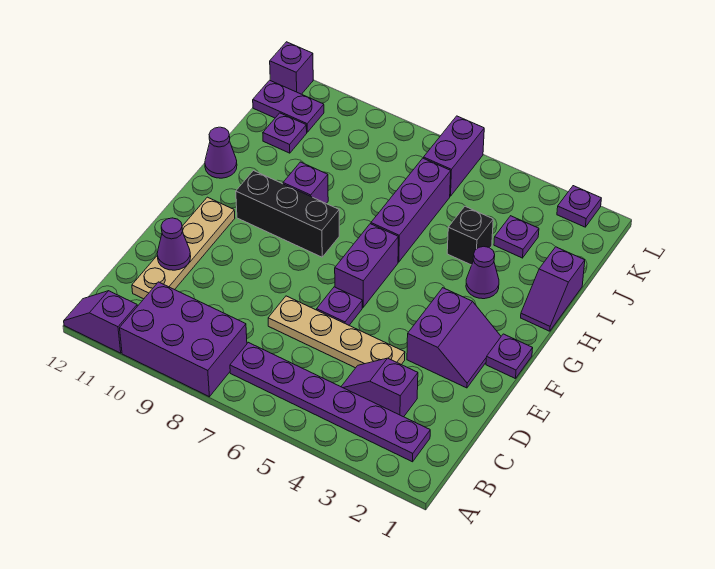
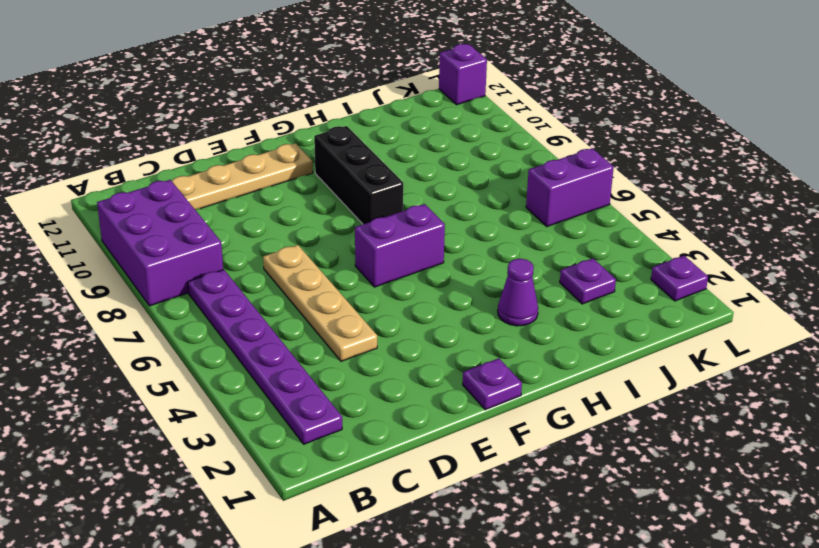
none -> purple 1x2 slope [64,291,137,353]
none -> purple 1x2 slope [341,358,418,417]
none -> purple 2x2 slope [407,288,501,388]

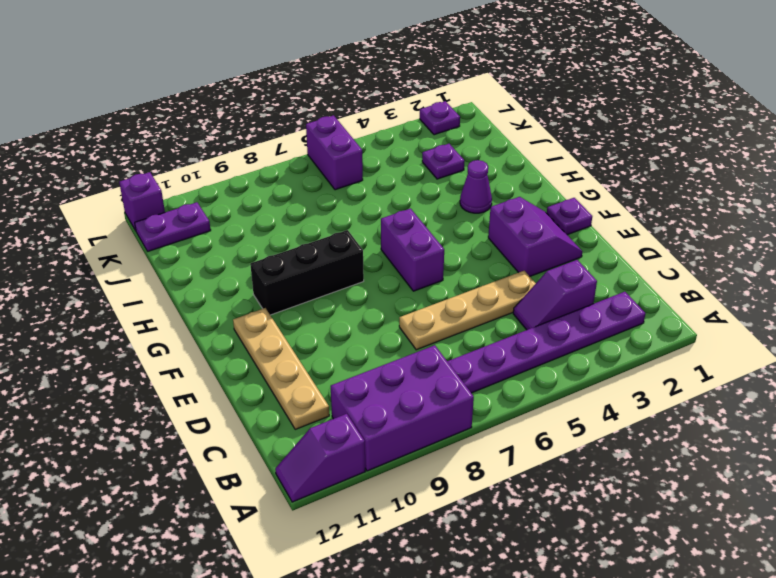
none -> purple 1x1 plate [317,287,362,325]
none -> purple 1x2 slope [521,247,585,331]
none -> purple 1x3 brick [371,158,451,262]

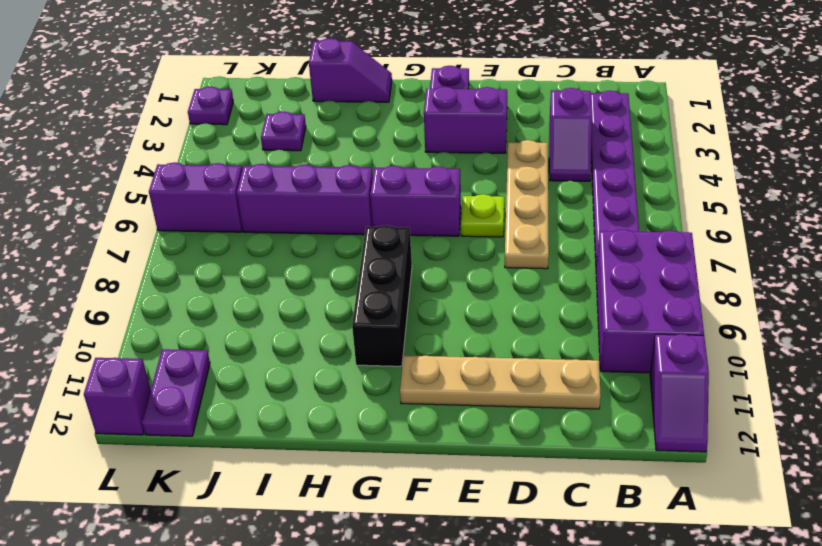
lime 1x1 plate [461,194,504,237] -> purple 1x1 plate [317,287,362,325]
none -> purple 1x1 cone [466,247,499,299]
none -> purple 1x1 brick [283,162,328,203]
none -> purple 1x1 cone [205,127,237,178]

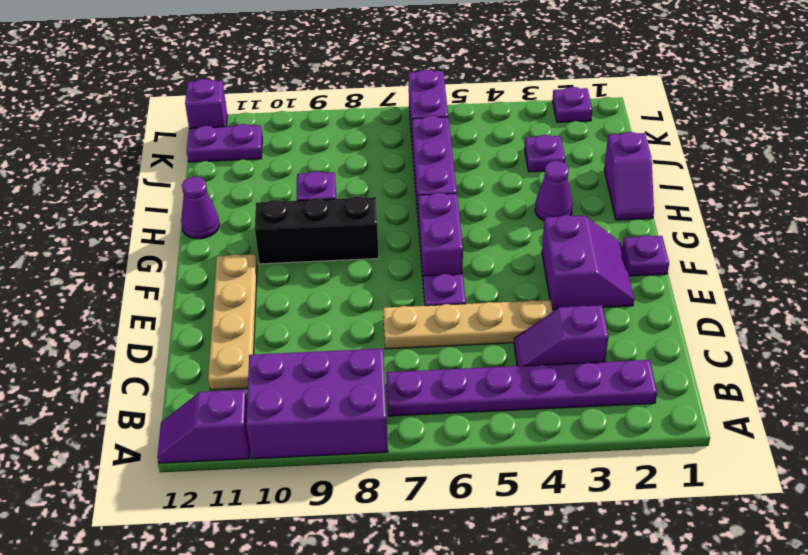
none -> black 1x1 brick [447,206,493,265]
none -> purple 1x1 plate [263,113,307,153]
none -> purple 1x1 cone [157,218,191,270]

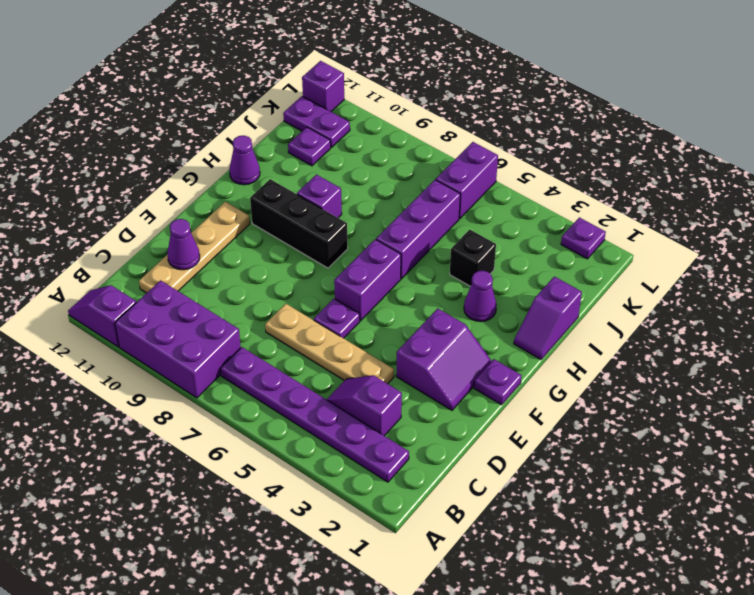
none -> purple 1x1 plate [494,216,539,258]

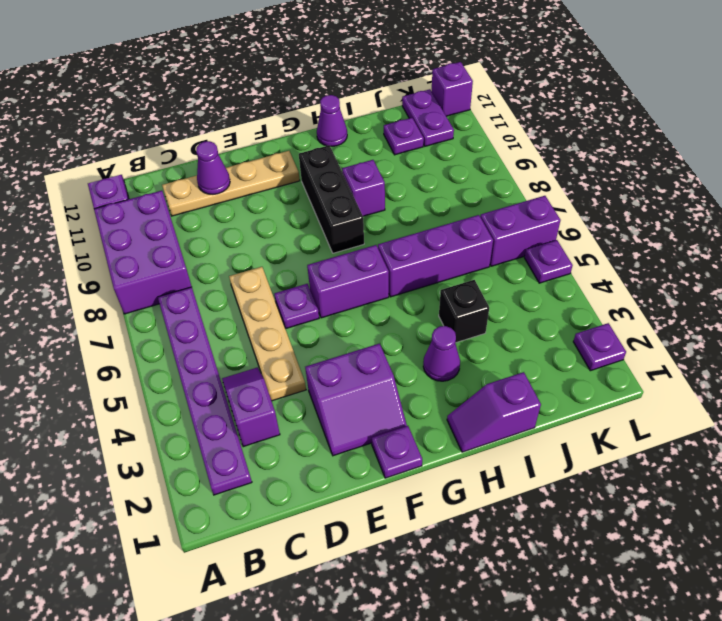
purple 1x1 plate [524,240,573,283] -> purple 1x1 plate moved to [494,216,539,258]

